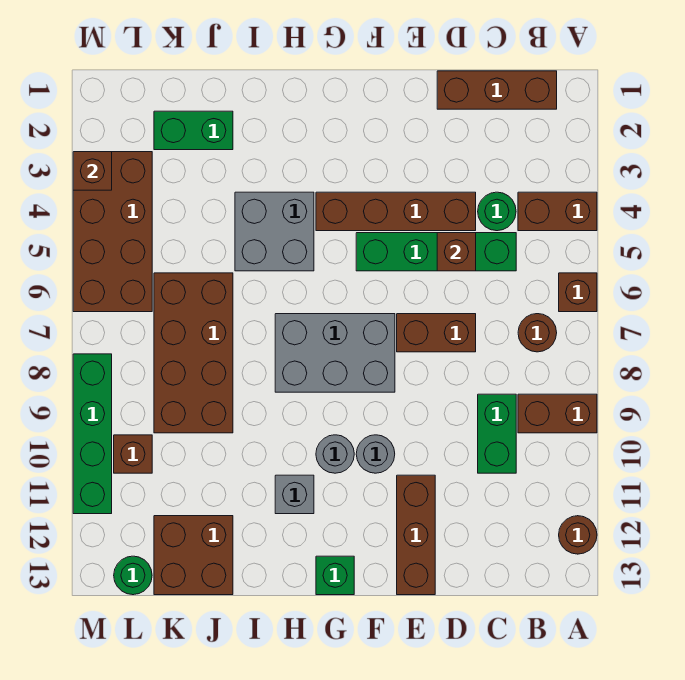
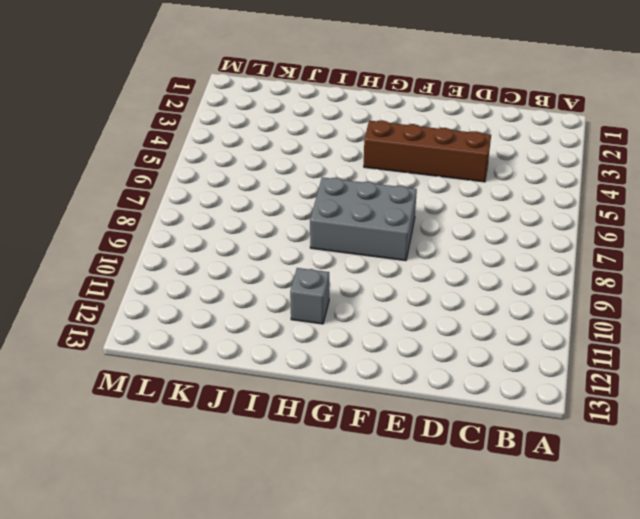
none -> brown 1x2 brick [518,192,597,231]
none -> brown 1x1 brick [559,273,597,312]
none -> brown 1x2 brick [518,394,597,433]

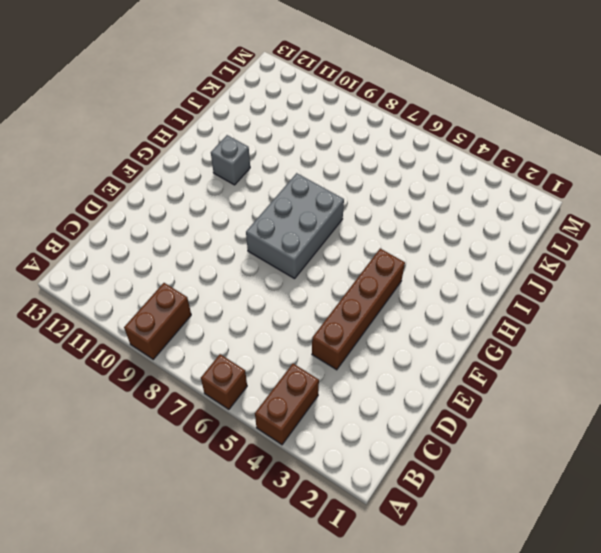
none -> brown 1x1 round brick [559,516,597,554]
none -> brown 1x3 brick [437,71,557,109]
none -> brown 1x1 round brick [518,314,557,352]

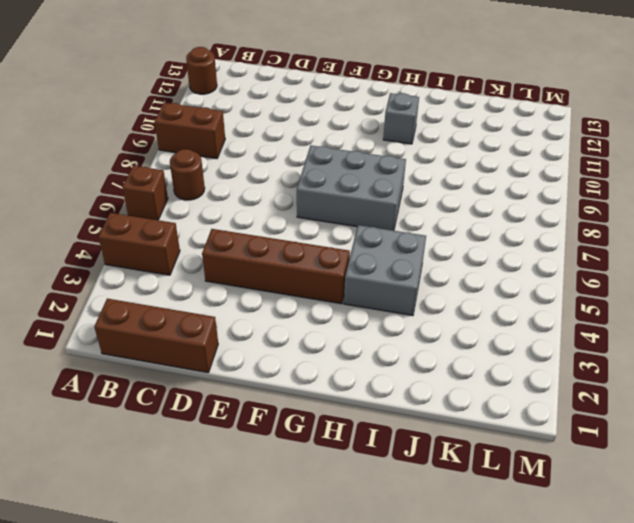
none -> green 1x1 round brick [478,192,516,231]
none -> green 1x4 brick [356,233,516,271]
none -> green 1x2 brick [478,394,516,473]

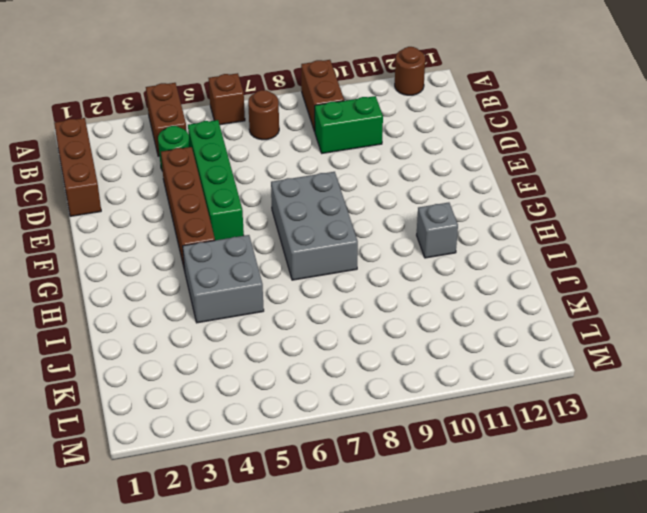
none -> brown 1x2 brick [397,314,476,352]
none -> brown 1x3 brick [397,475,435,595]
none -> grey 1x1 round brick [356,435,395,473]

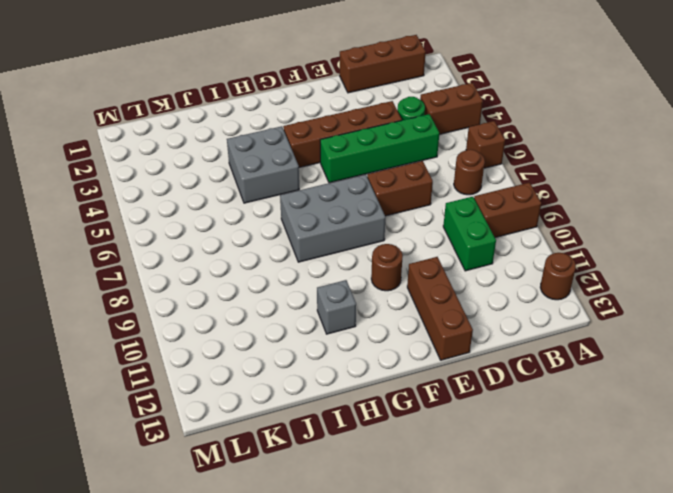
brown 1x1 round brick [371,244,403,291] -> grey 1x1 round brick [356,435,395,473]
none -> grey 1x1 round brick [316,435,354,473]
none -> green 1x1 brick [316,556,354,595]
none -> green 1x2 brick [154,111,233,150]

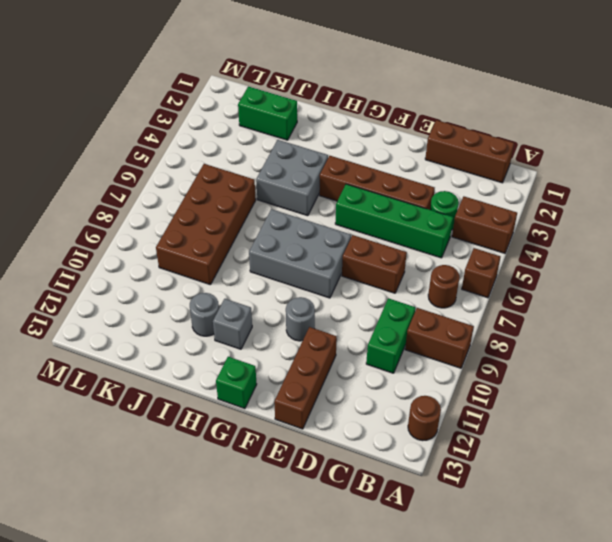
grey 1x1 round brick [190,293,219,336] -> grey 1x1 round brick moved to [316,435,354,473]
none -> brown 2x2 brick [154,516,233,595]
none -> brown 2x4 brick [73,152,152,312]
none -> brown 1x1 brick [114,435,152,473]

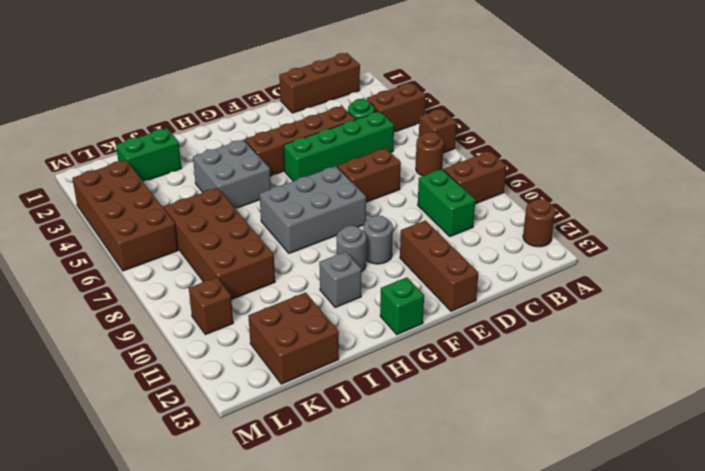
none -> green 1x1 round brick [114,556,152,595]
none -> green 1x4 brick [73,354,112,514]
none -> brown 1x1 brick [437,233,476,271]

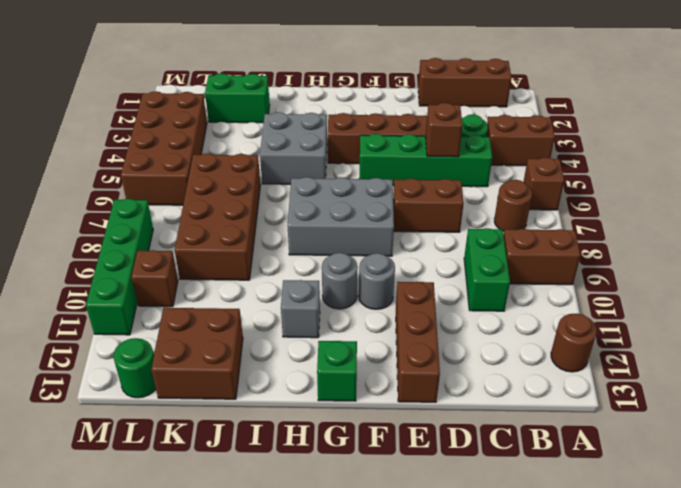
none -> brown 1x1 brick [73,152,112,190]

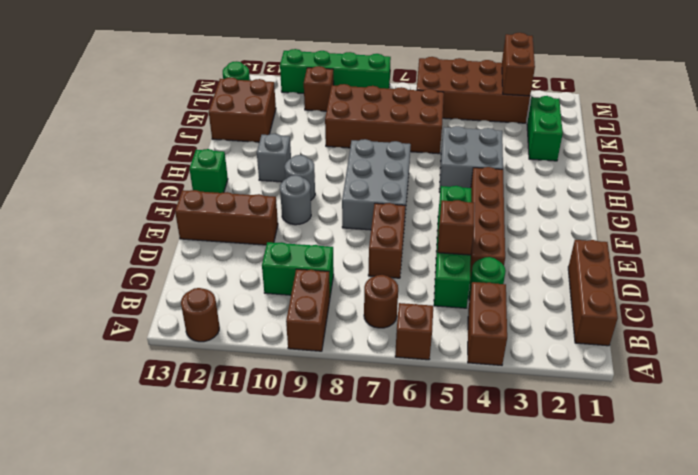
brown 1x2 brick [502,33,535,96] -> brown 1x1 brick [73,152,112,190]

